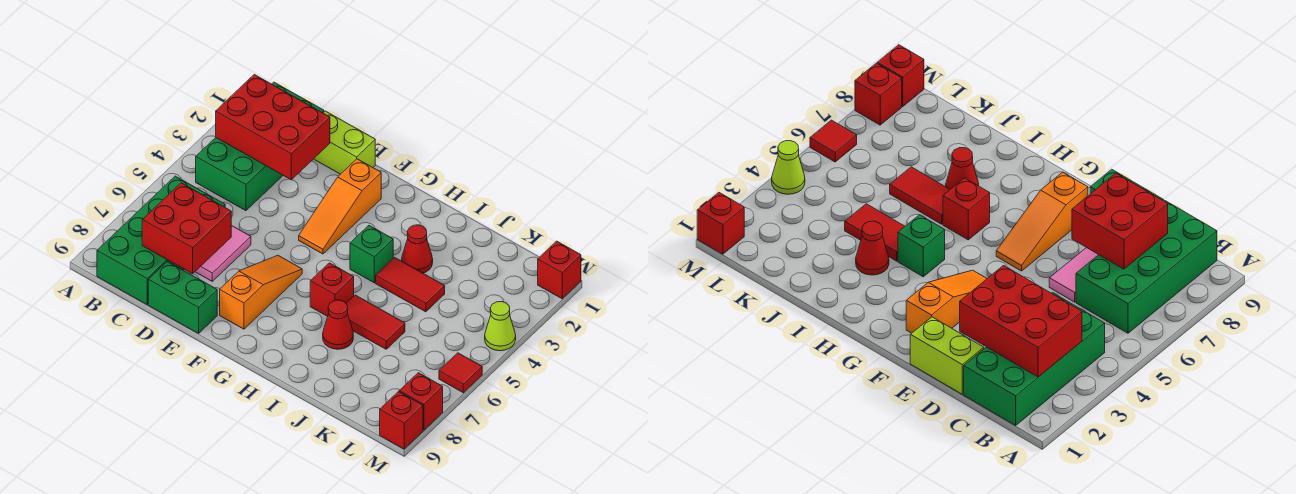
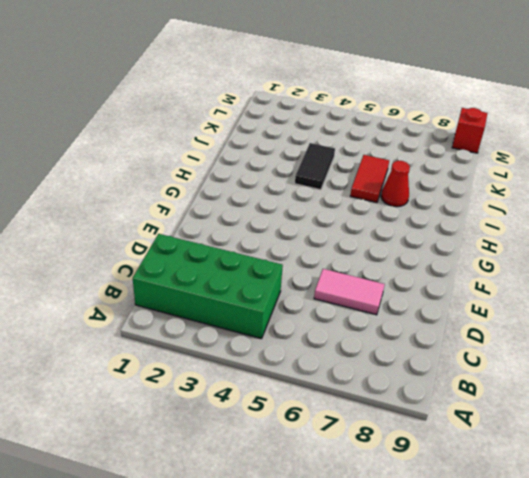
black 1x2 tile [295,143,335,190] -> red 1x2 tile [376,257,445,312]
none -> green 2x4 brick [97,176,225,304]
none -> lime 1x2 brick [314,111,375,174]
none -> green 1x2 brick [148,261,217,333]

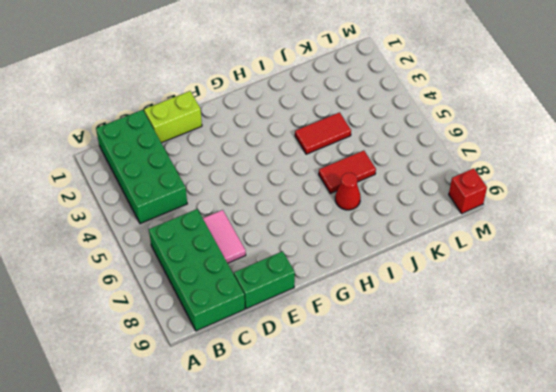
none -> orange 1x3 slope [299,159,381,254]
none -> orange 1x3 slope [220,255,302,329]
none -> green 1x1 brick [350,225,393,283]

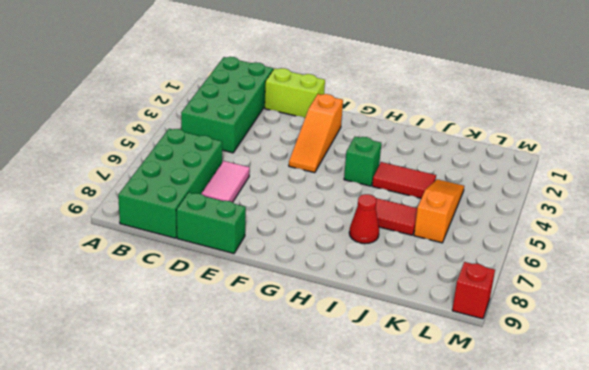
orange 1x3 slope [414,179,464,243] -> orange 1x3 slope moved to [220,255,302,329]
none -> red 1x1 brick [310,263,354,316]
none -> red 1x1 cone [402,225,433,273]
none -> red 1x1 brick [538,241,581,299]

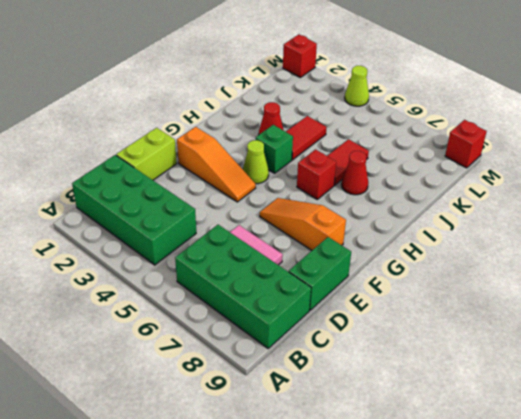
lime 1x1 cone [243,140,269,184] -> none
none -> red 1x1 tile [439,353,482,393]
none -> red 1x1 brick [399,373,443,430]
none -> red 2x3 brick [216,75,330,180]

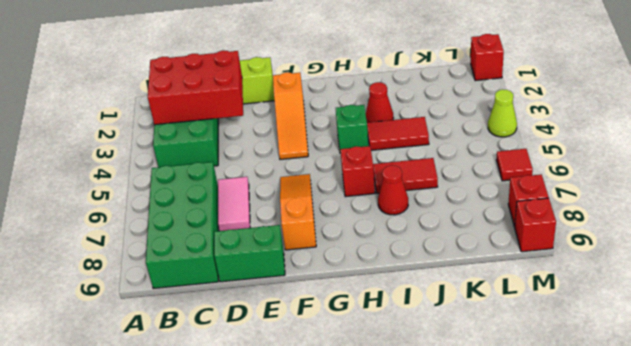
none -> red 2x2 brick [142,183,231,274]

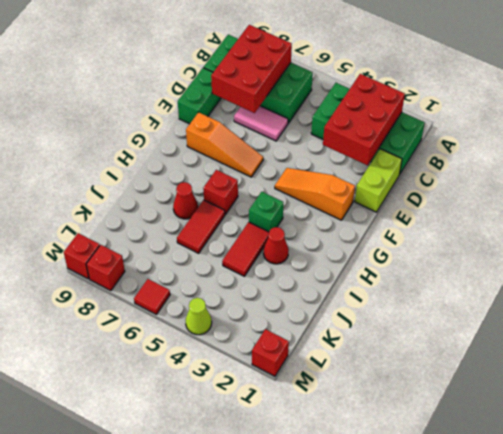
red 2x3 brick [211,25,292,113] -> red 2x2 brick [142,183,231,274]

